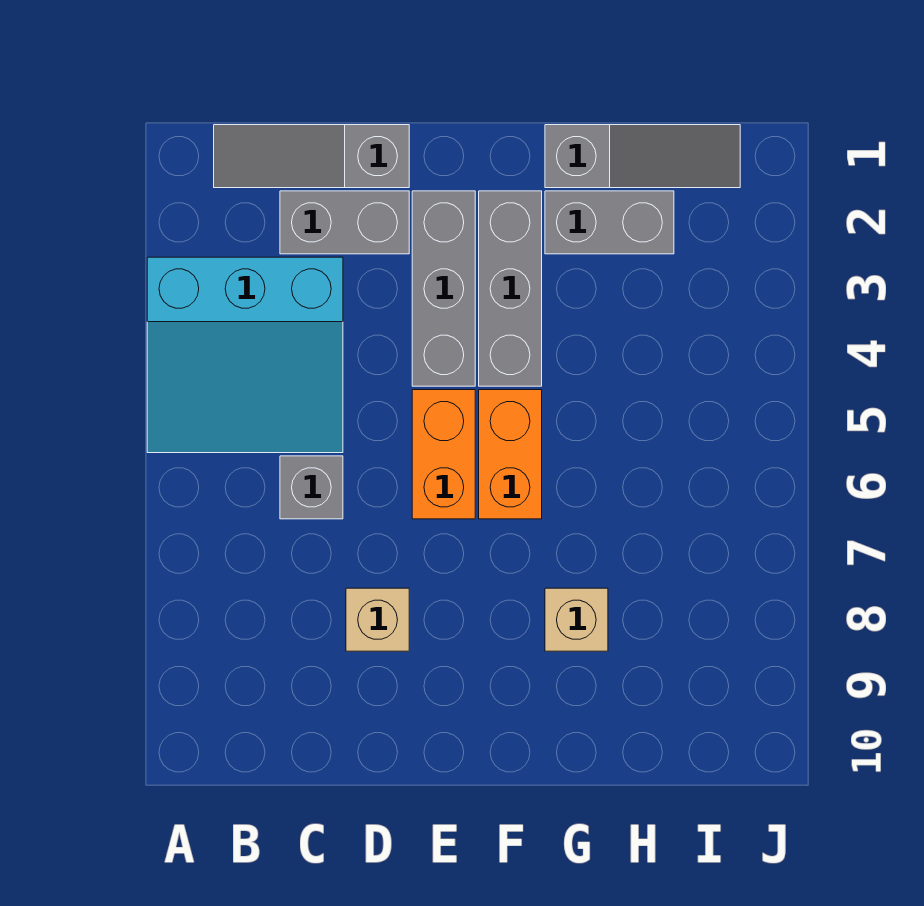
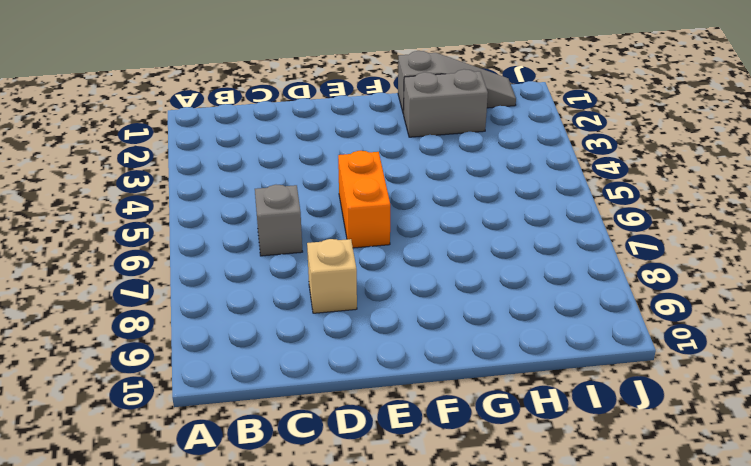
none -> cyan 3x3 slope [147,257,343,453]
none -> grey 1x3 slope [214,125,409,188]
none -> grey 1x2 brick [280,191,409,254]

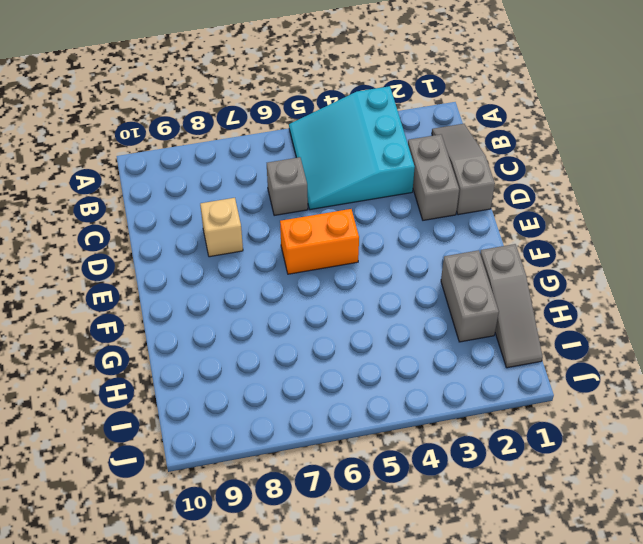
none -> grey 1x3 brick [412,191,475,386]
none -> grey 1x3 brick [479,191,542,386]
none -> orange 1x2 brick [479,390,542,519]

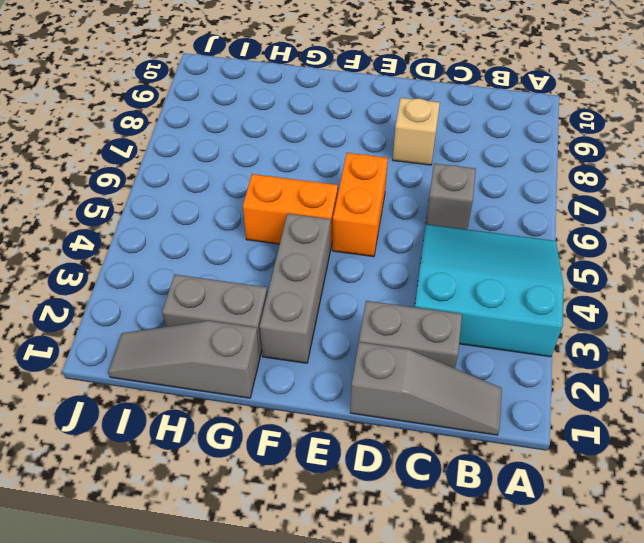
orange 1x2 brick [243,174,338,251] -> orange 1x2 brick turned to [479,390,542,519]
none -> grey 1x3 brick [412,191,475,386]
none -> tan 1x1 brick [545,588,608,651]

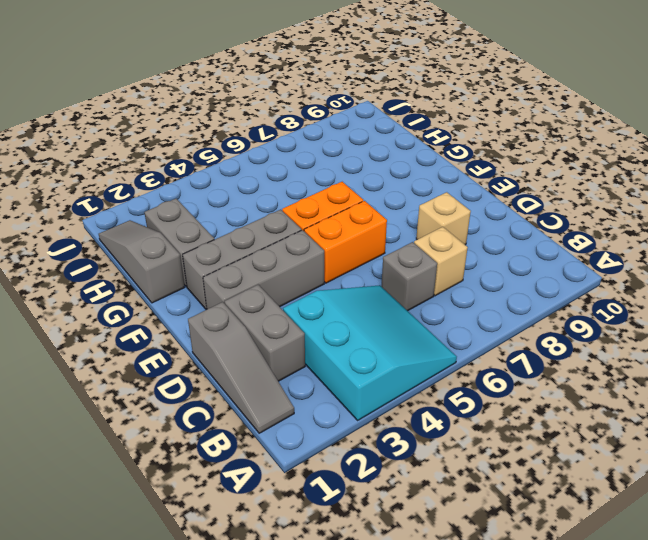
tan 1x1 brick [414,227,468,296] -> tan 1x1 brick moved to [545,588,608,651]

